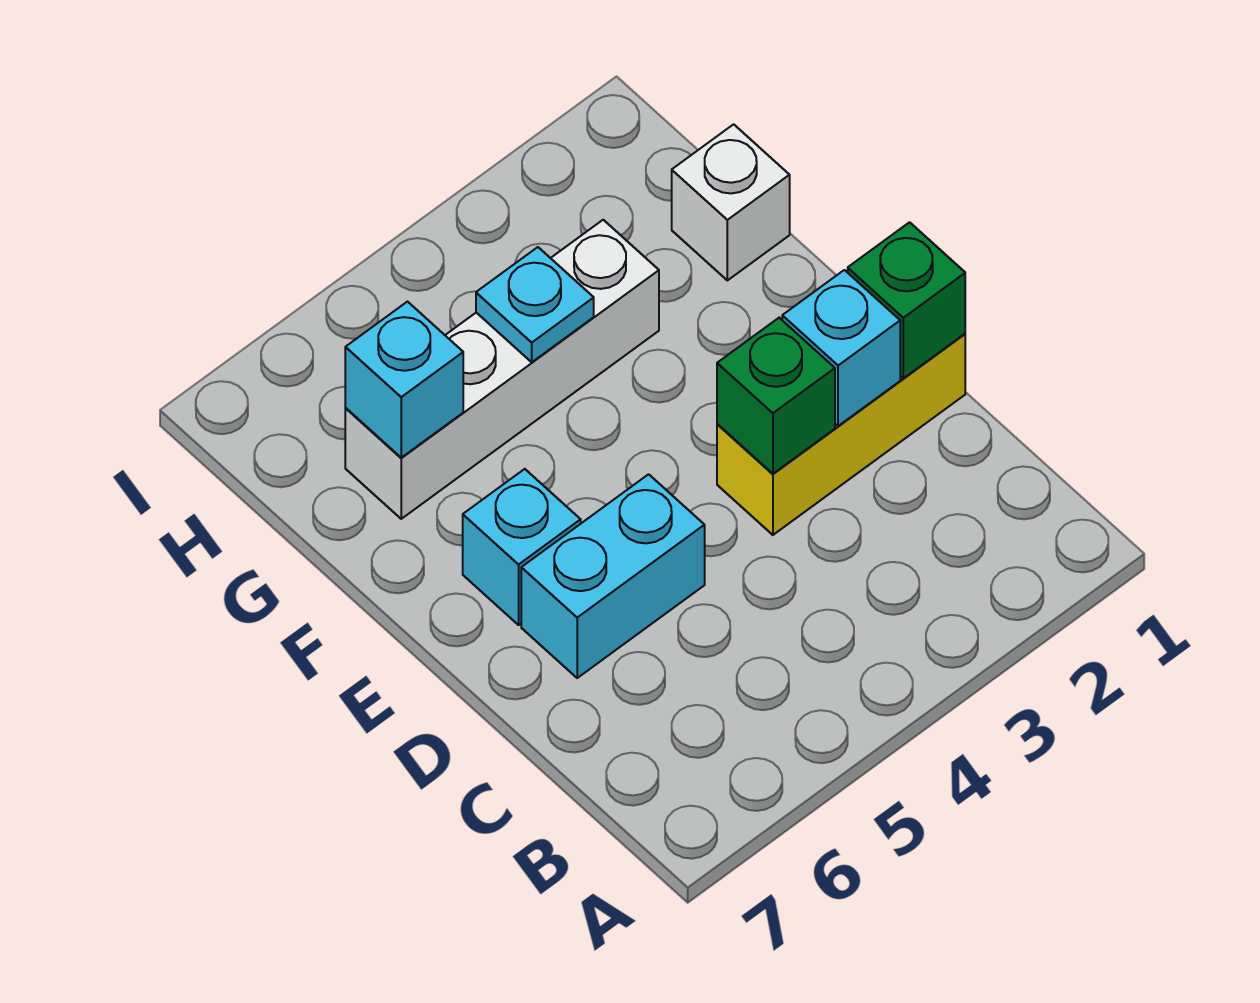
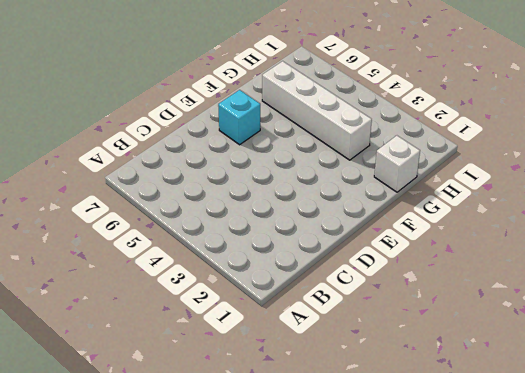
none -> yellow 1x3 brick [717,334,965,535]
none -> cyan 1x2 brick [521,474,705,678]

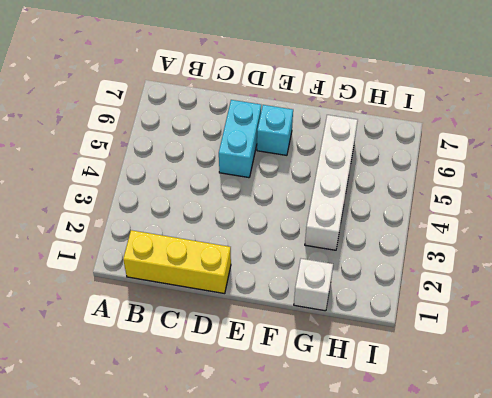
yellow 1x3 brick [123,230,231,294] -> yellow 1x3 brick turned to [717,334,965,535]
none -> green 1x1 brick [848,222,965,378]
none -> cyan 1x1 brick [782,270,900,426]

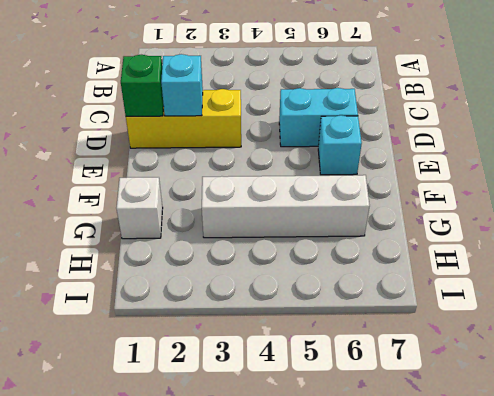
none -> green 1x1 brick [717,318,835,474]
none -> cyan 1x1 plate [476,247,594,362]

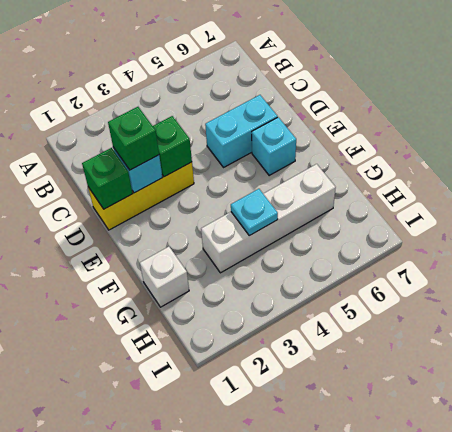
green 1x1 brick [108,107,159,170] -> none
none -> cyan 1x1 brick [345,302,463,458]

